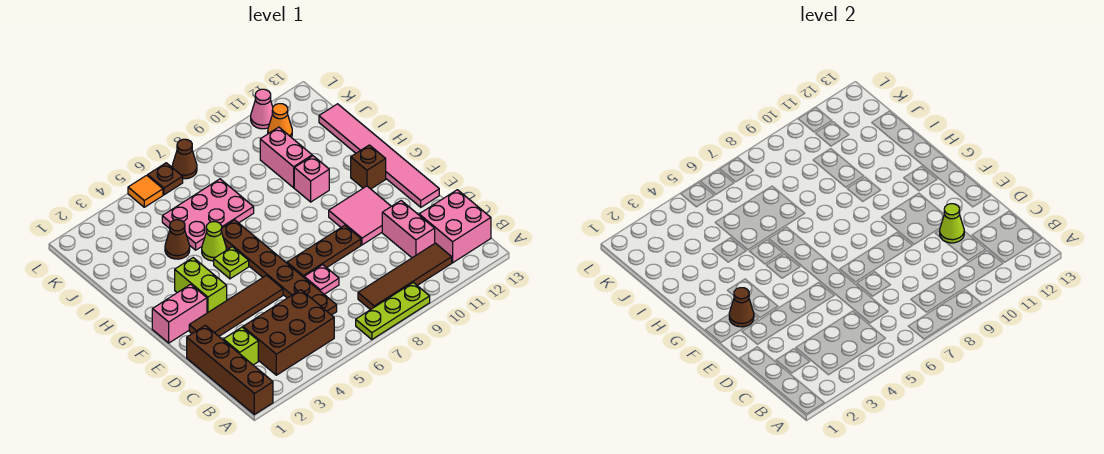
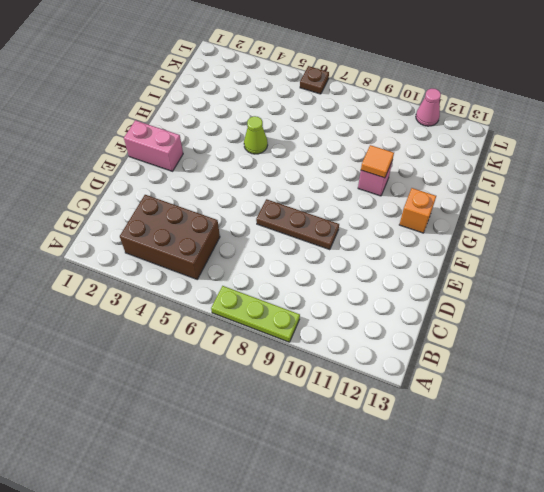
orange 1x1 brick [399,188,436,233] -> brown 1x1 brick [351,145,386,189]
orange 1x1 tile [361,145,394,178] -> orange 1x1 tile moved to [128,175,163,207]
none -> brown 1x4 brick [187,325,273,414]
none -> brown 1x4 tile [358,243,452,310]
none -> pink 2x2 brick [419,190,491,263]

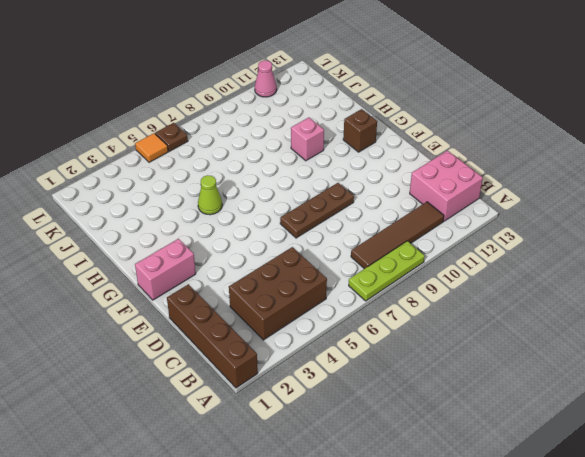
none -> lime 1x1 brick [223,327,258,365]
none -> brown 1x6 plate [222,220,337,315]
none -> pink 1x2 brick [382,201,435,258]

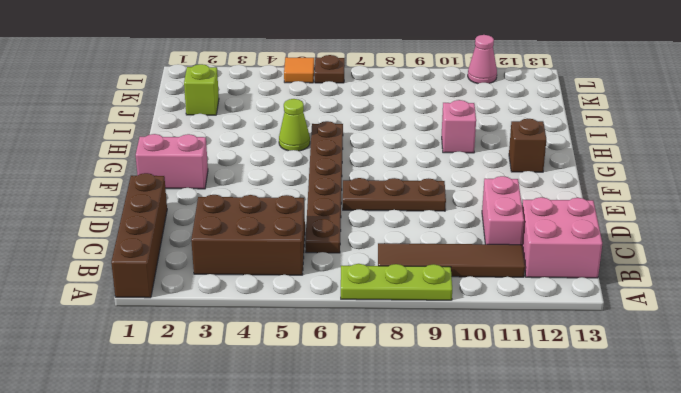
lime 1x1 brick [184,64,219,115] -> lime 1x1 brick moved to [223,327,258,365]
none -> pink 1x1 plate [304,265,339,294]
none -> brown 1x4 tile [189,275,283,336]
none -> pink 2x2 tile [329,186,391,245]

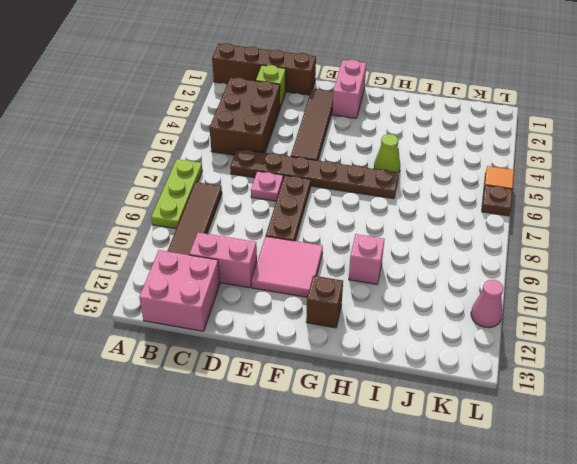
none -> pink 1x6 tile [319,104,439,207]
none -> lime 1x2 brick [175,258,227,313]
none -> lime 1x1 plate [214,247,249,279]

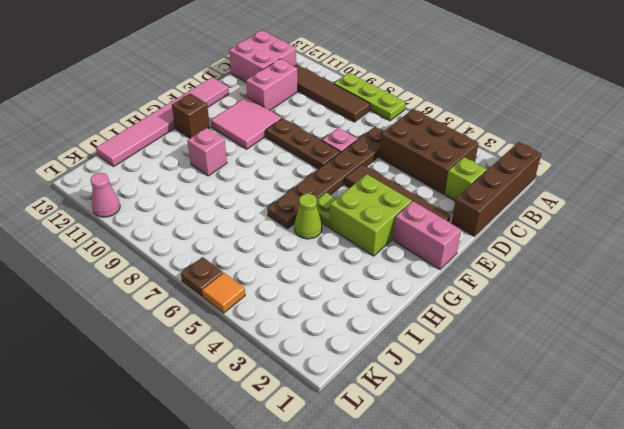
lime 2x2 brick [330,174,412,256] -> lime 1x2 brick [175,258,227,313]
none -> brown 1x1 cone [165,220,190,259]
none -> pink 2x3 plate [162,179,254,250]
none -> pink 1x2 brick [260,127,312,188]

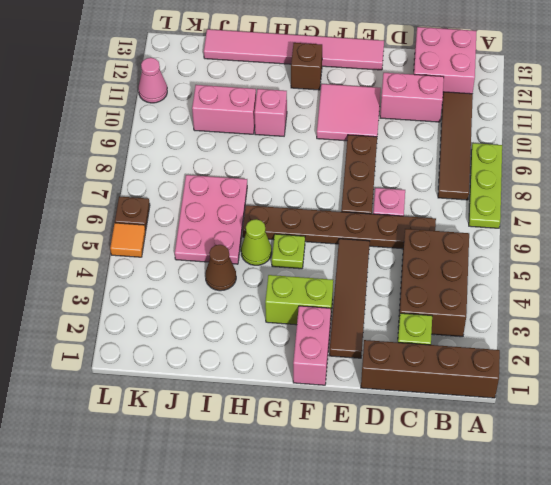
none -> orange 1x1 cone [268,104,292,137]
none -> brown 1x1 cone [172,139,197,179]
none -> lime 1x1 cone [940,204,964,243]

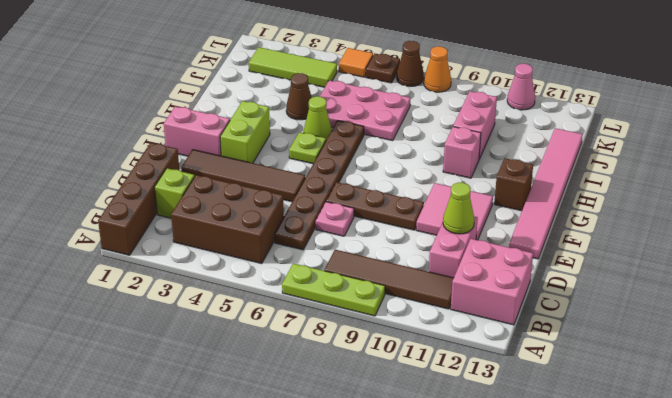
lime 1x3 tile [249,47,337,87] -> none
orange 1x1 cone [424,46,451,92] -> orange 1x1 cone moved to [268,104,292,137]
none -> brown 1x1 cone [729,288,754,327]

